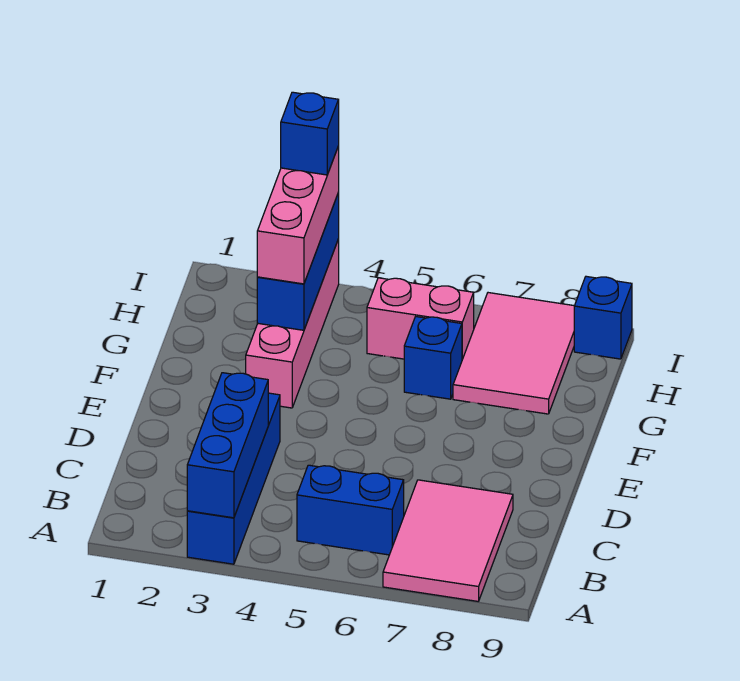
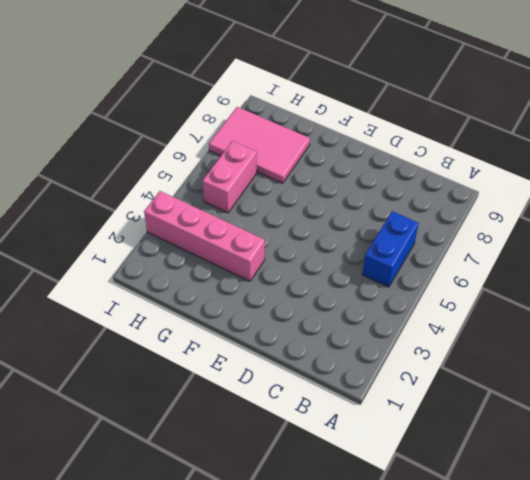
none -> blue 1x4 brick [187,393,280,564]
none -> pink 2x3 tile [383,480,513,601]
none -> blue 1x1 brick [404,317,462,399]

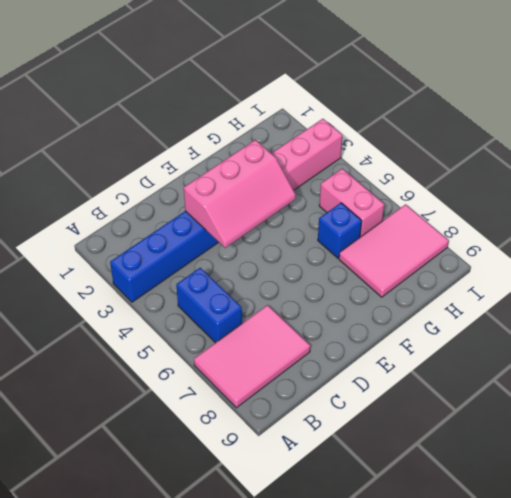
pink 2x3 slope [184,140,296,248] -> none
none -> blue 1x1 brick [574,276,632,359]
none -> blue 1x3 brick [187,373,268,518]
none -> blue 1x3 brick [257,193,339,330]

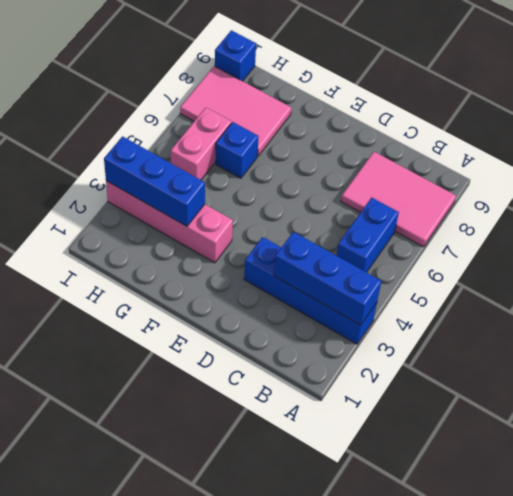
none -> pink 1x3 brick [257,146,339,284]
none -> blue 1x1 brick [281,92,339,175]

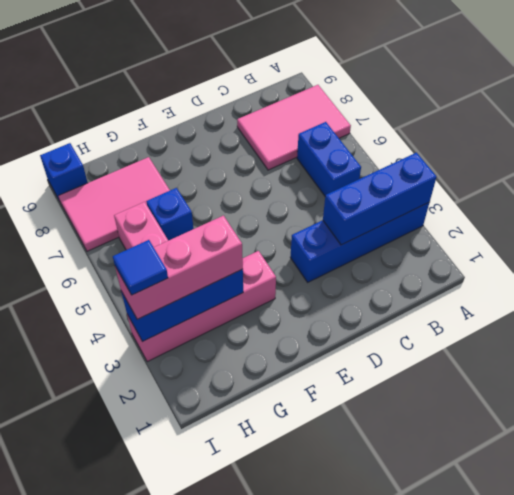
blue 1x1 tile [113,240,168,295] -> blue 1x1 brick [281,92,339,175]

